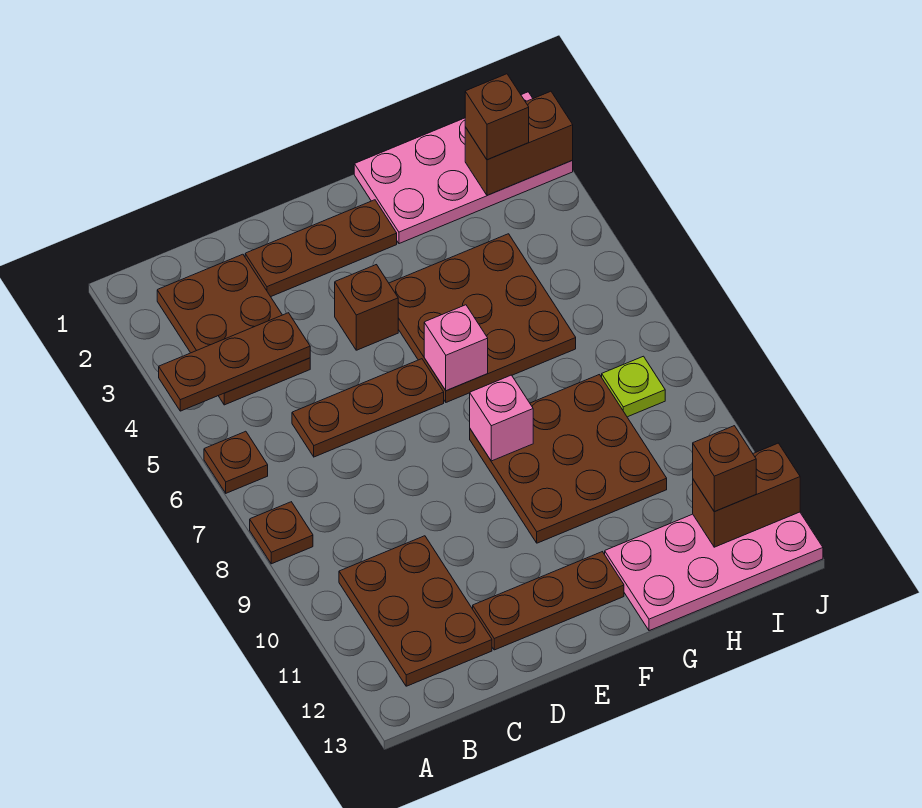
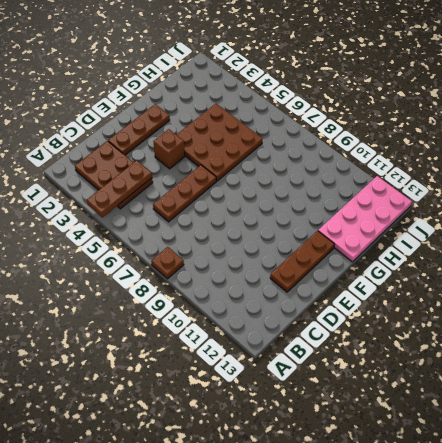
none -> brown 1x1 plate [204,431,268,493]
none -> brown 2x3 plate [339,536,492,686]
none -> brown 3x3 plate [470,375,667,543]

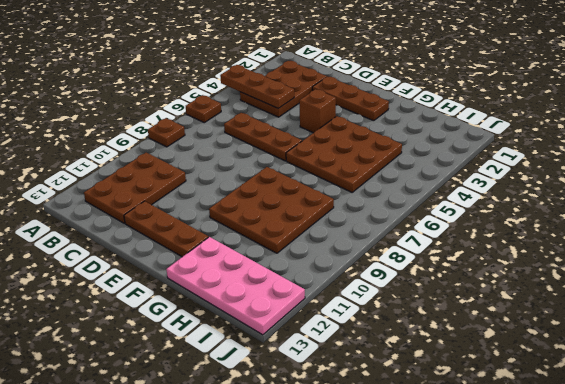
none -> pink 2x4 plate [354,92,573,244]
none -> lime 1x1 plate [602,356,665,417]
none -> pink 1x1 brick [424,305,488,391]

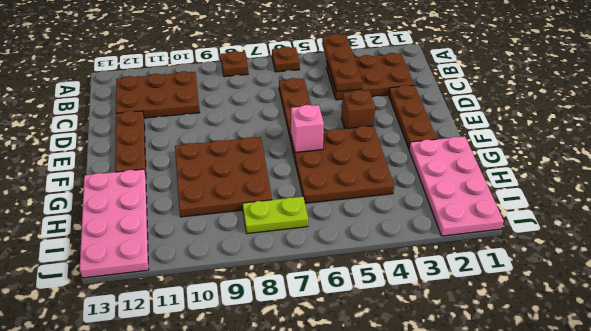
lime 1x2 plate [243,197,308,234] -> lime 1x1 plate [602,356,665,417]
none -> pink 1x1 brick [470,375,533,461]
none -> brown 1x2 brick [465,91,573,195]
none -> brown 1x2 brick [693,443,800,547]

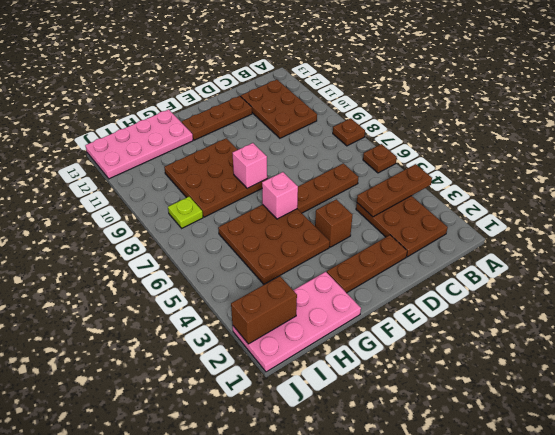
none -> brown 1x2 brick [693,443,800,547]
none -> brown 1x1 brick [465,74,529,160]
none -> brown 1x1 brick [693,426,756,512]

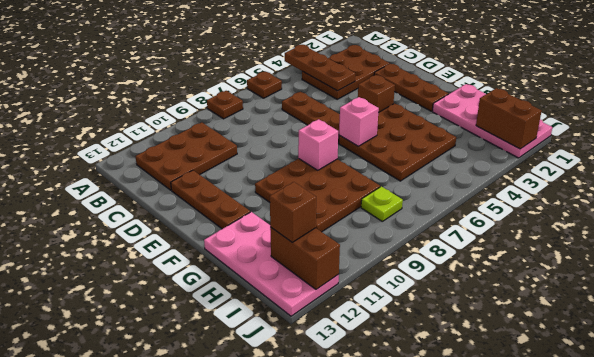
none -> brown 1x1 brick [465,74,529,160]

